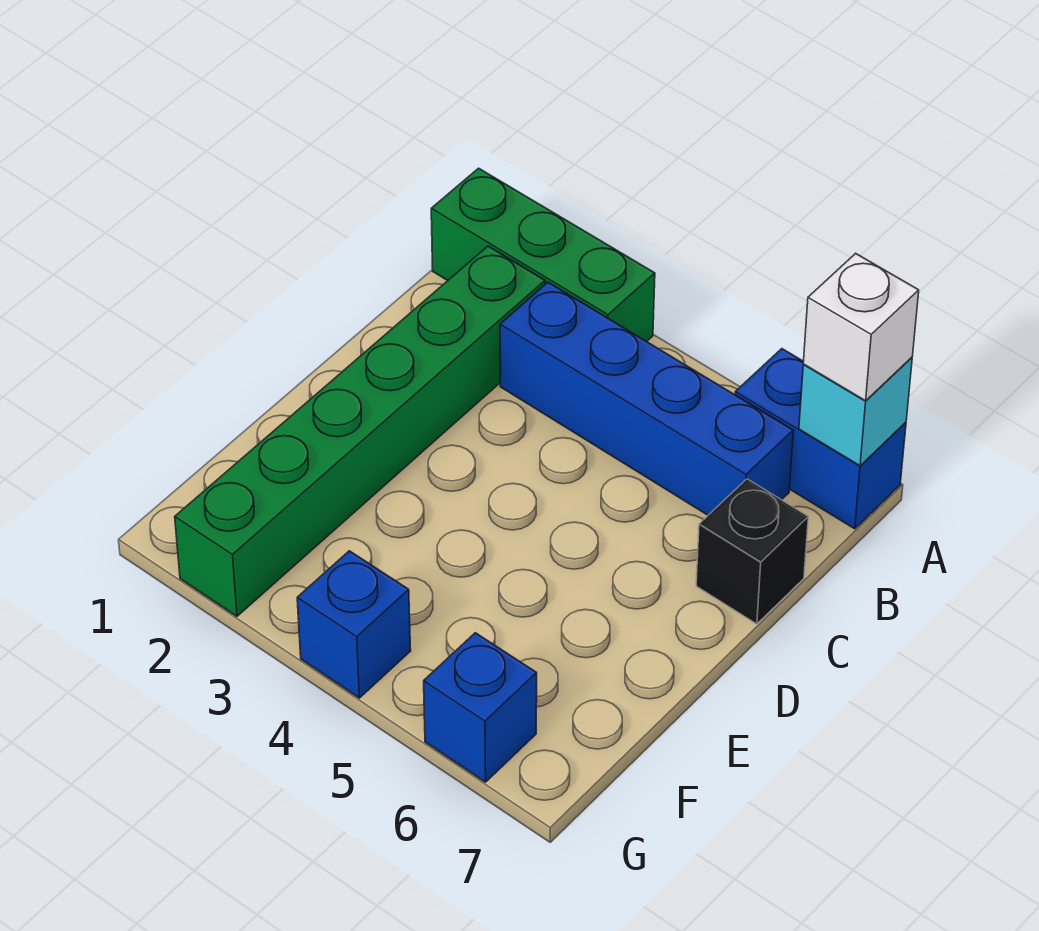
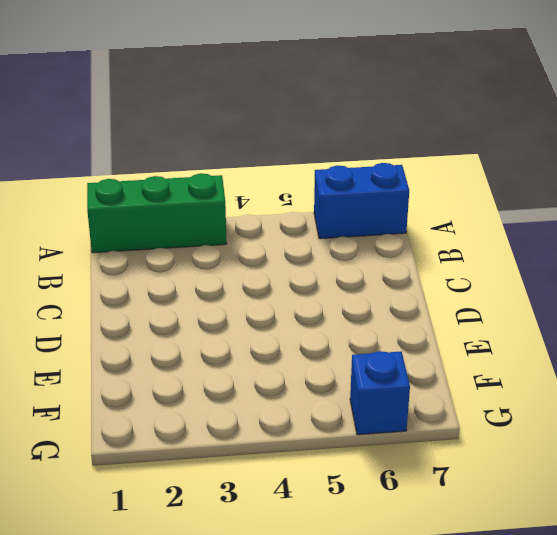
none -> green 1x6 brick [175,246,545,616]
none -> blue 1x4 brick [500,282,793,515]

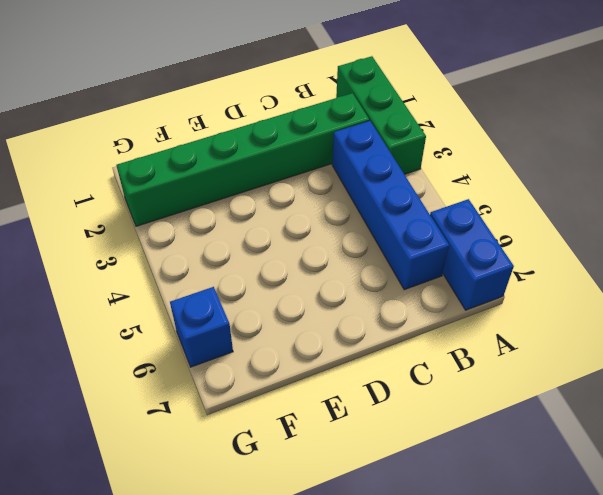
none -> black 1x1 brick [696,479,808,624]
none -> blue 1x1 brick [297,551,411,698]

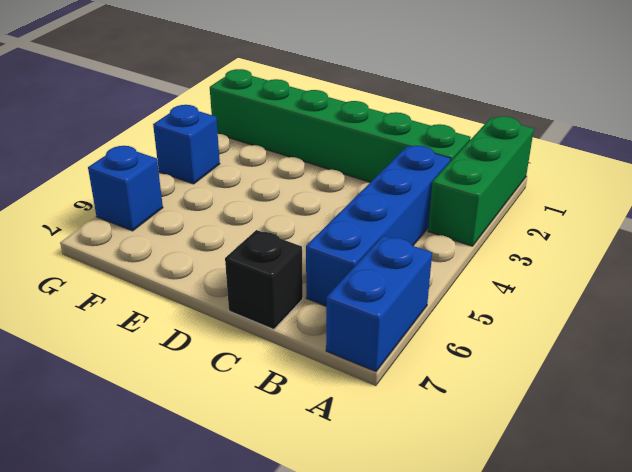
none -> cyan 1x1 brick [799,357,912,466]
none -> white 1x1 brick [803,253,919,401]

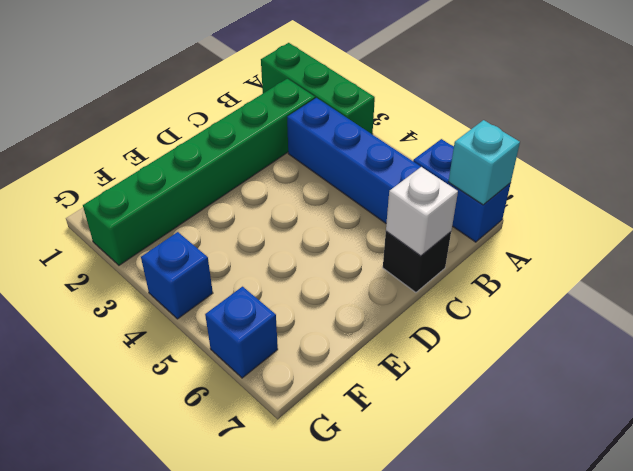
white 1x1 brick [386,167,458,256] -> white 1x1 brick moved to [803,253,919,401]

